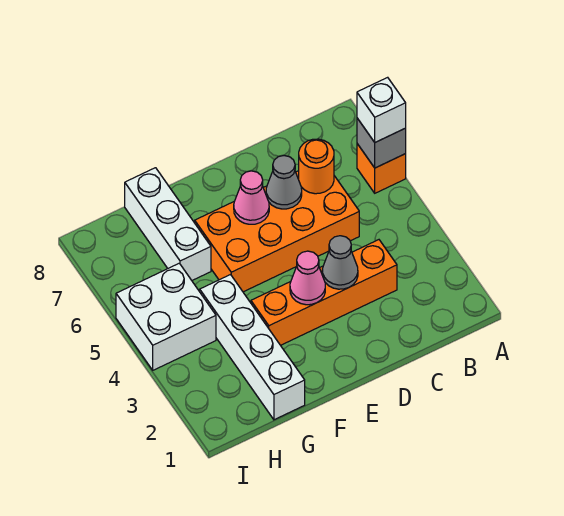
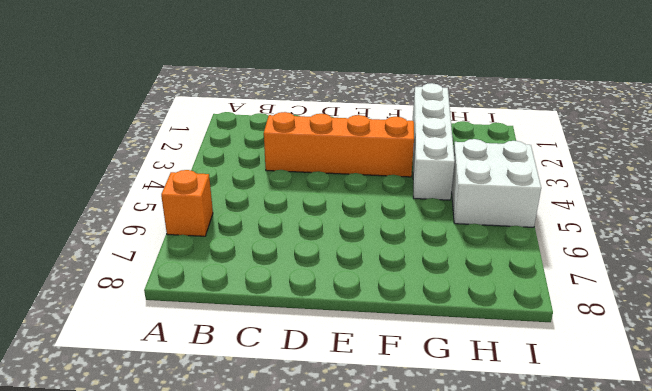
none -> orange 2x4 brick [195,171,359,292]
none -> white 1x3 brick [125,168,211,280]
none -> grey 1x1 brick [357,118,406,168]

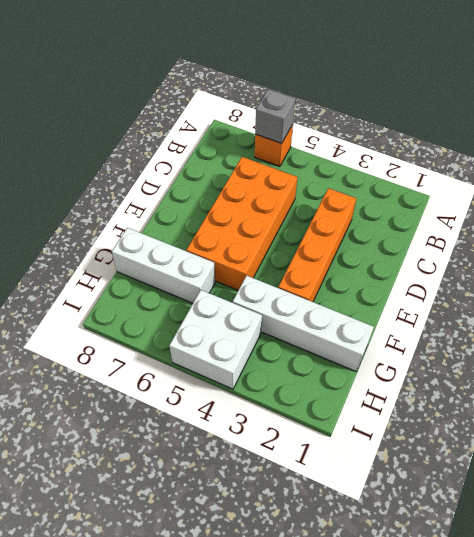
none -> orange 1x1 round brick [299,139,334,194]
none -> grey 1x1 cone [322,236,358,289]
none -> grey 1x1 cone [266,156,302,209]

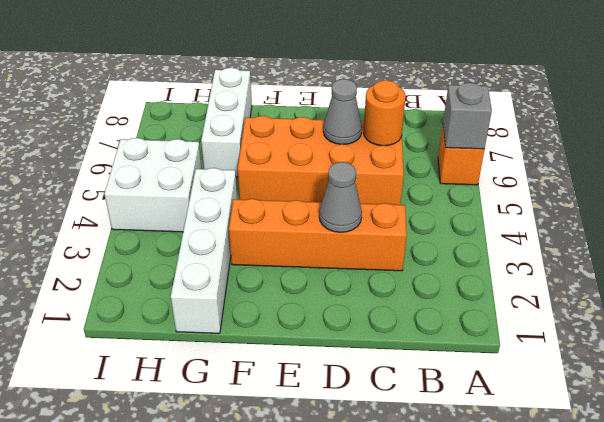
none -> pink 1x1 cone [290,251,325,305]
none -> pink 1x1 cone [234,171,269,224]
none -> white 1x1 brick [357,77,406,142]

